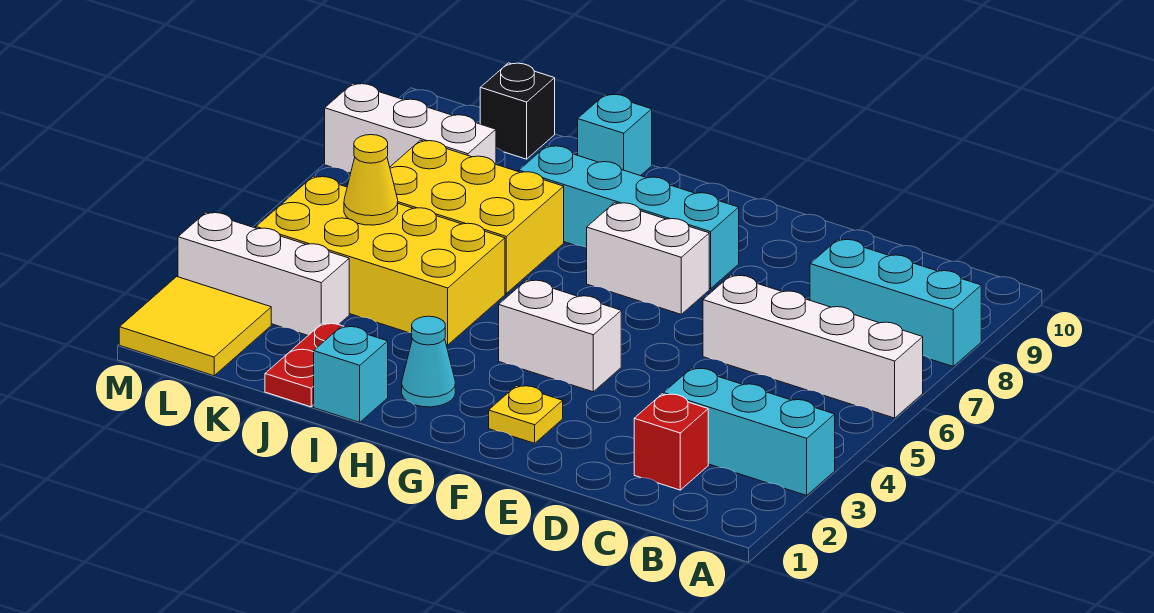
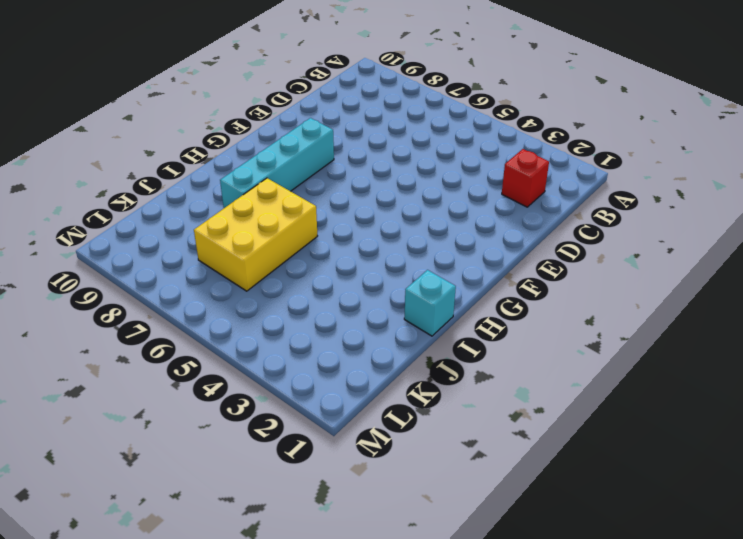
none -> cyan 1x3 brick [664,368,835,495]
none -> white 1x4 brick [703,275,923,418]
none -> cyan 1x3 brick [810,239,981,366]

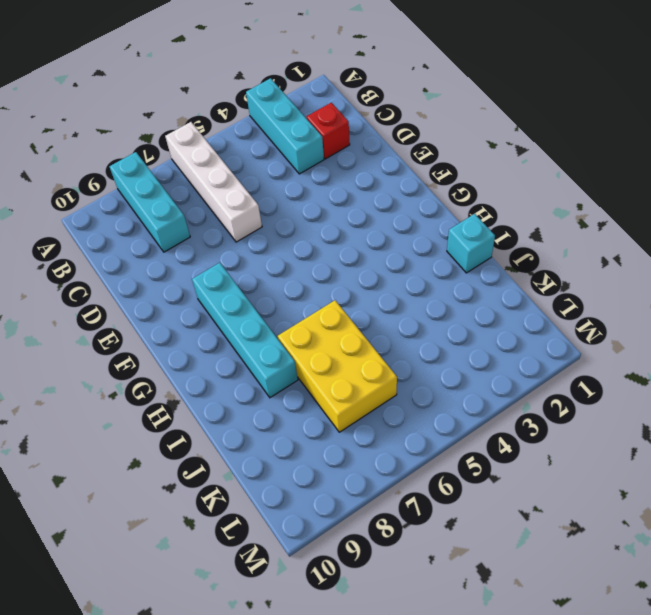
none -> yellow 1x1 plate [489,386,563,443]
none -> white 1x2 brick [499,280,621,392]
none -> white 1x2 brick [587,203,709,314]

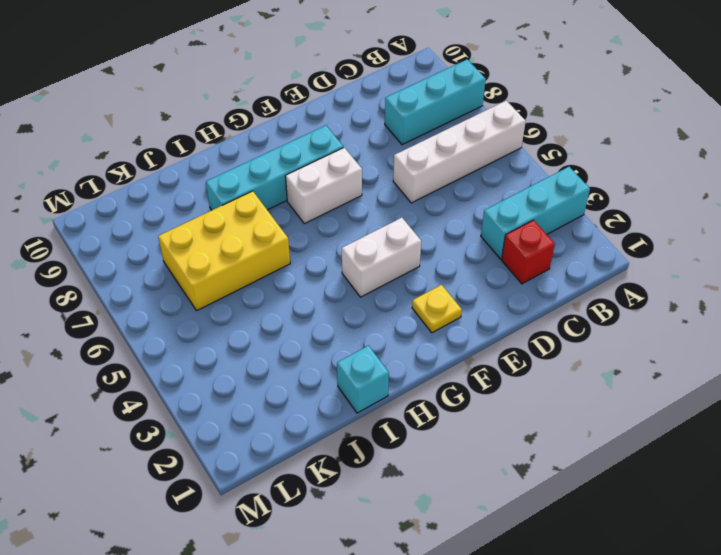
none -> cyan 1x1 cone [402,316,455,407]
none -> yellow 2x4 brick [256,176,505,345]
none -> cyan 1x1 brick [578,94,652,176]

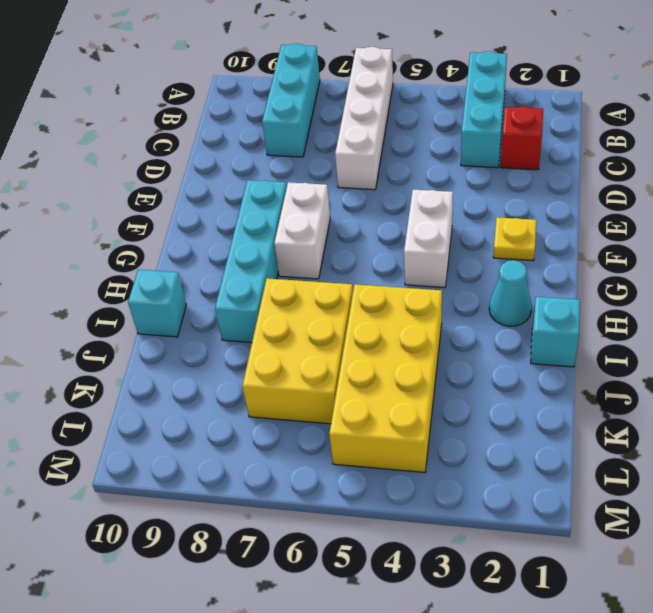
none -> red 1x2 plate [265,323,341,407]
none -> white 1x3 brick [178,212,349,335]
none -> white 1x3 brick [325,83,496,173]

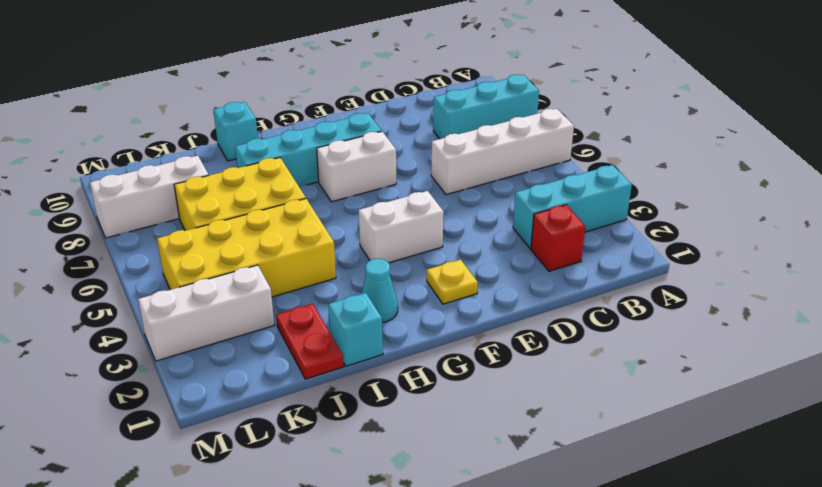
none -> black 1x1 brick [480,63,555,159]
none -> yellow 2x2 tile [119,277,271,376]
none -> yellow 1x1 cone [344,135,398,225]

